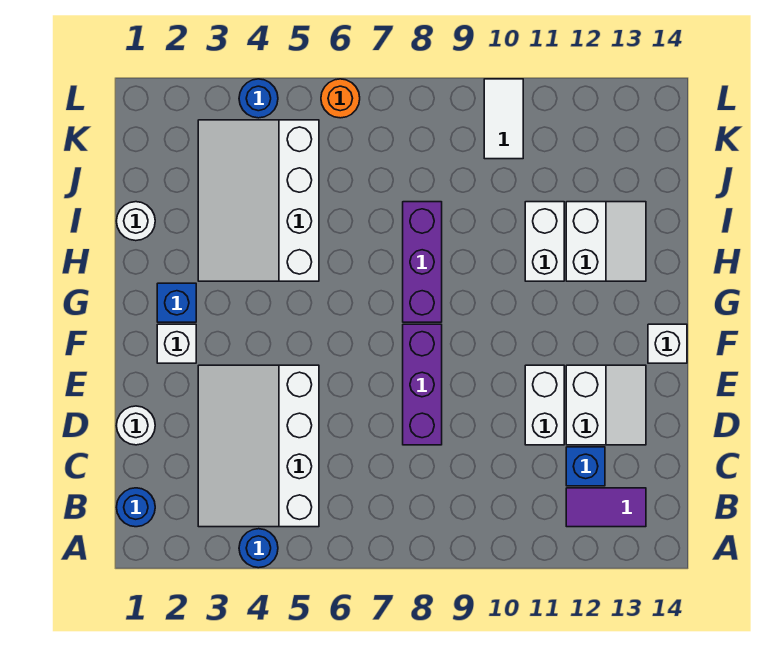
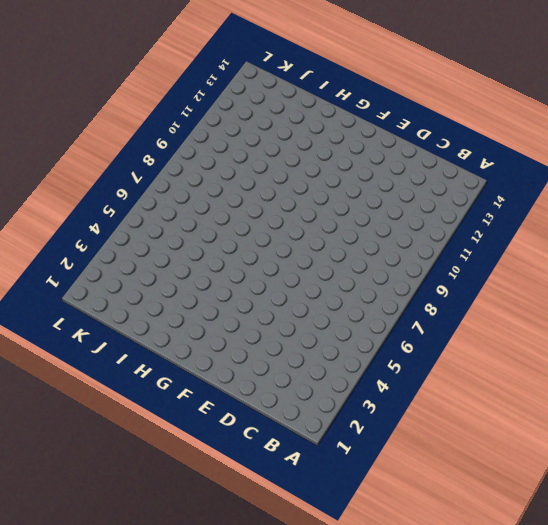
none -> blue 1x1 round brick [239,529,278,568]
none -> blue 1x1 round brick [116,488,155,527]
none -> white 3x4 slope [198,365,319,527]

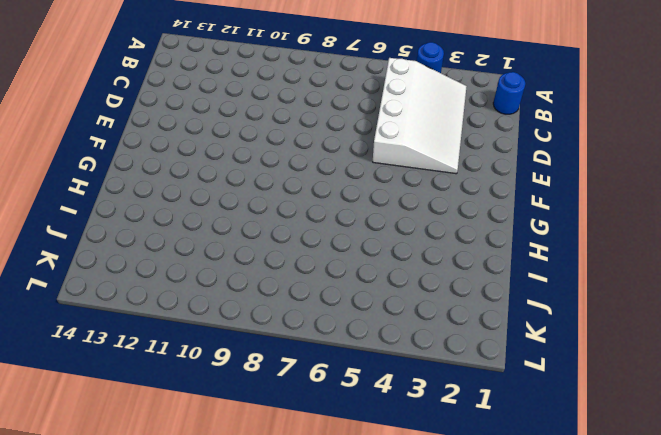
none -> purple 1x2 tile [566,488,646,527]
none -> blue 1x1 brick [566,447,605,486]
none -> white 1x1 round brick [116,406,155,445]

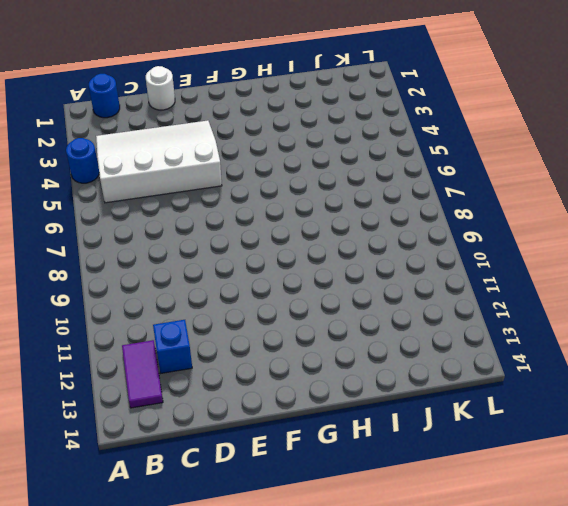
none -> purple 1x3 brick [403,324,442,445]
none -> white 1x2 brick [525,365,564,445]
none -> white 2x2 slope [566,365,646,445]

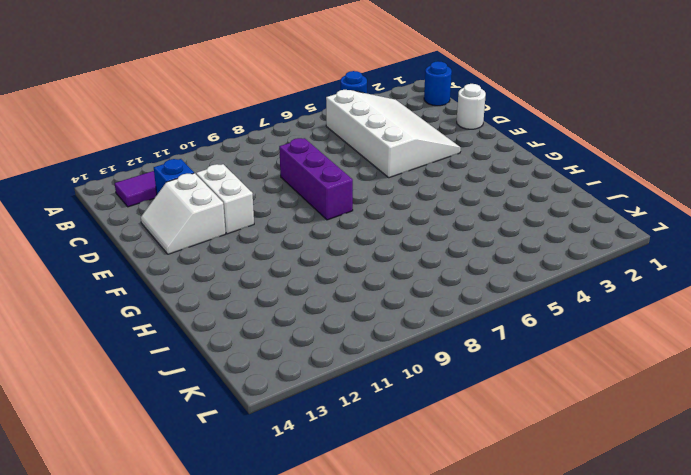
none -> white 1x1 brick [157,324,196,363]
none -> white 1x1 brick [648,324,687,363]
none -> blue 1x1 brick [157,283,196,322]

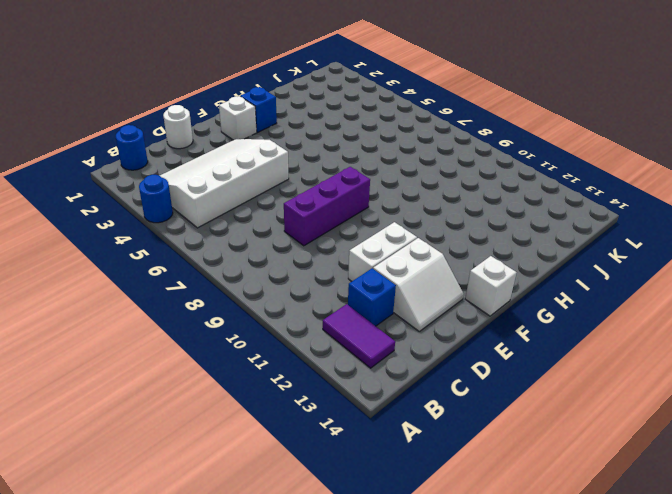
none -> purple 1x3 brick [403,202,442,322]
none -> white 3x4 slope [198,120,319,281]
none -> white 1x2 brick [525,202,564,281]

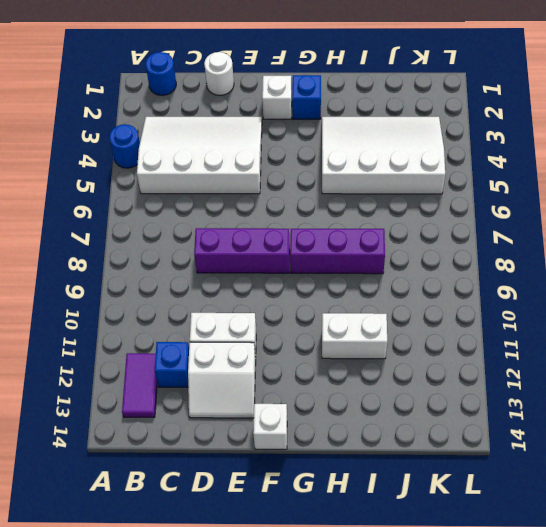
none -> white 2x2 slope [566,202,646,281]
none -> white 1x1 round brick [117,202,155,241]
none -> white 1x2 tile [484,79,523,159]

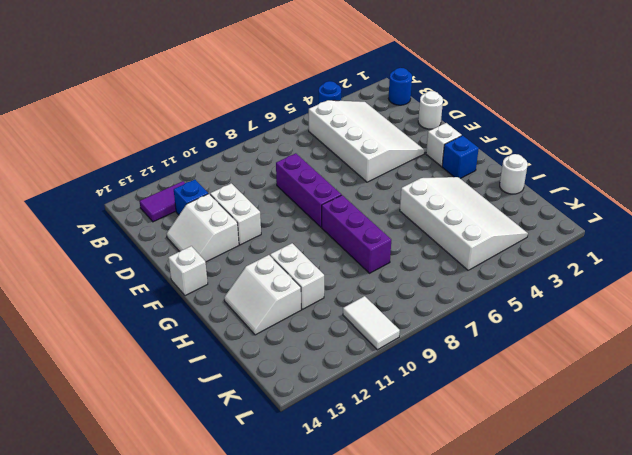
none -> blue 1x1 round brick [239,79,278,118]
none -> orange 1x1 round brick [321,79,360,118]

